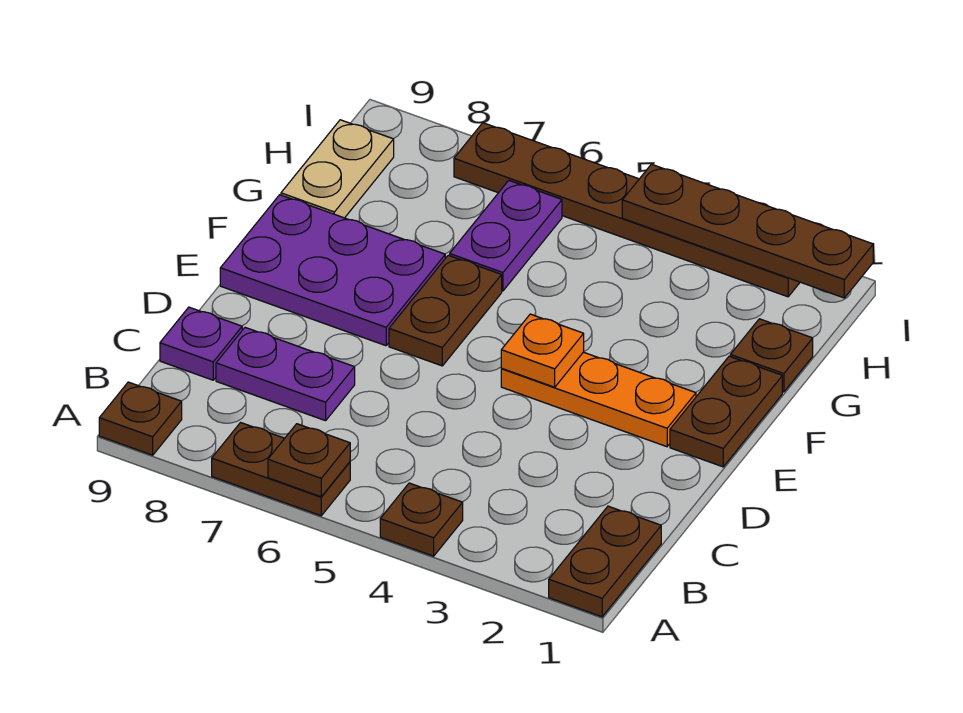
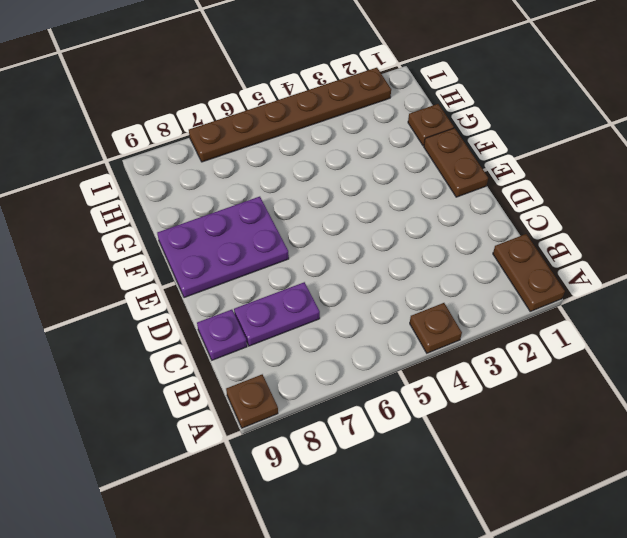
none -> brown 1x2 plate [212,423,350,516]
none -> orange 1x3 plate [501,352,696,447]
none -> brown 1x2 plate [389,255,502,366]

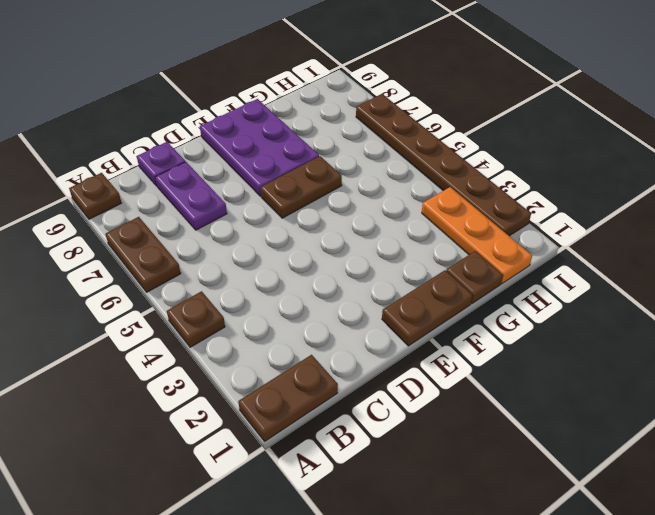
orange 1x3 plate [422,187,532,284] -> orange 1x3 plate moved to [501,352,696,447]
none -> purple 1x2 plate [450,181,562,291]
none -> tan 1x2 plate [281,120,394,218]
none -> brown 1x1 plate [268,424,350,497]

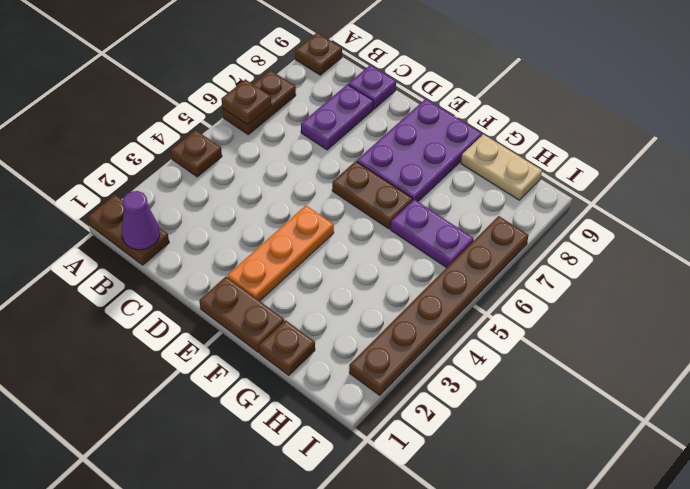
purple 1x1 cone [122,191,160,250] -> none
none -> orange 1x1 plate [501,314,584,387]
none -> brown 1x4 plate [622,164,873,298]

